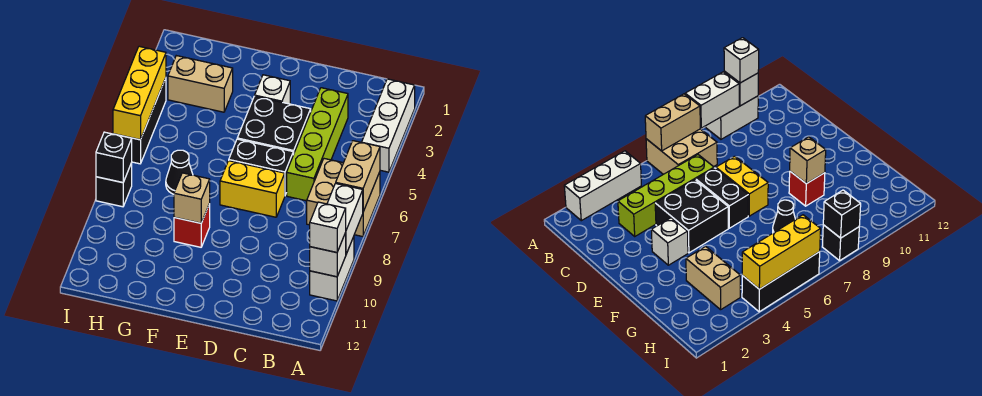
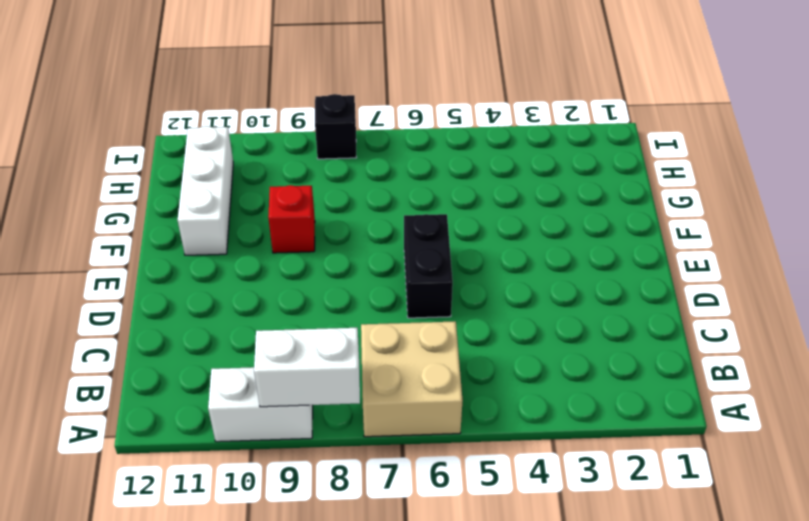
white 1x3 brick [178,126,233,255] -> white 1x3 brick turned to [362,79,415,172]
none -> lime 1x4 brick [287,88,348,201]
none -> black 2x2 brick [237,96,311,155]
none -> yellow 1x2 brick [220,161,285,217]

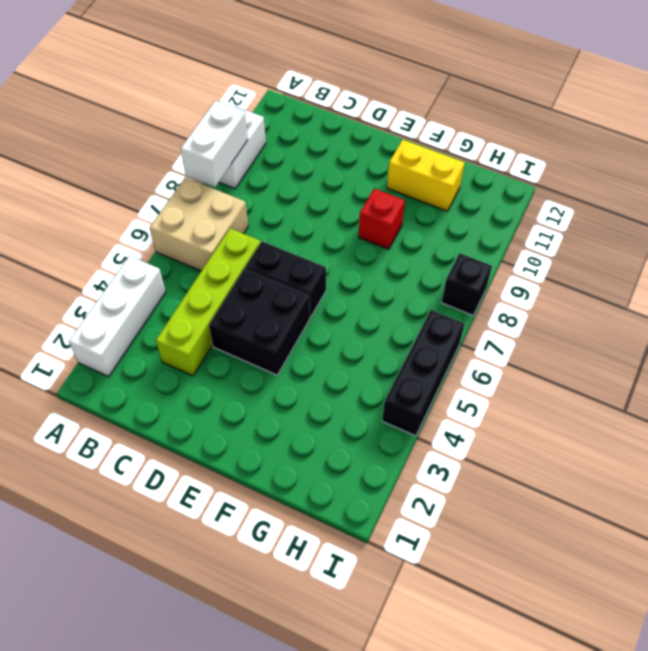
yellow 1x2 brick [387,140,464,211] -> yellow 1x2 brick moved to [220,161,285,217]
none -> white 1x1 brick [255,75,290,104]
none -> tan 1x2 brick [168,56,233,112]
none -> black 1x1 cone [166,150,193,194]

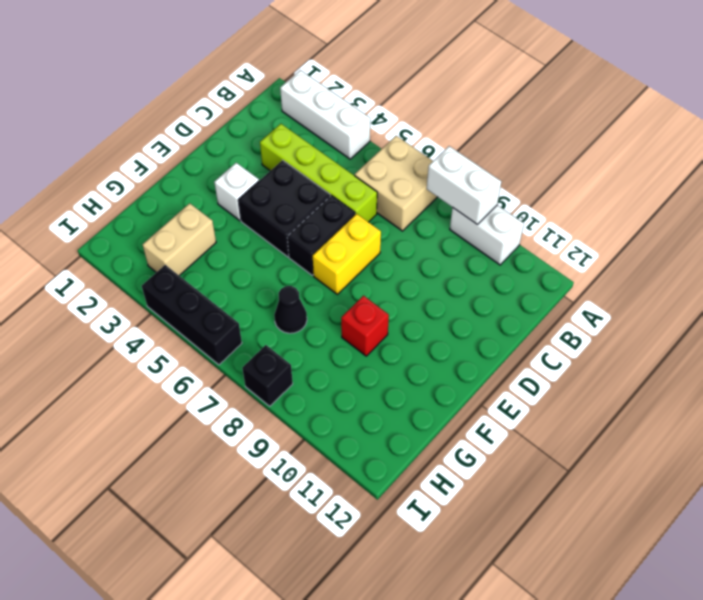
none -> tan 1x2 brick [336,141,380,211]
none -> white 1x1 brick [310,233,346,277]
none -> tan 1x1 brick [174,173,210,223]

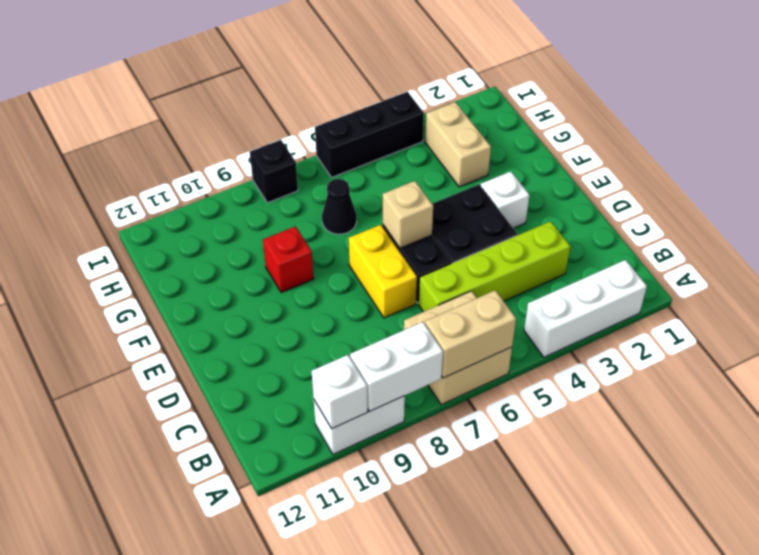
tan 1x1 brick [383,181,433,248] -> tan 1x1 brick moved to [174,173,210,223]
none -> yellow 1x3 brick [113,46,166,140]
none -> black 1x1 brick [96,132,132,183]
none -> white 1x1 brick [310,202,346,252]

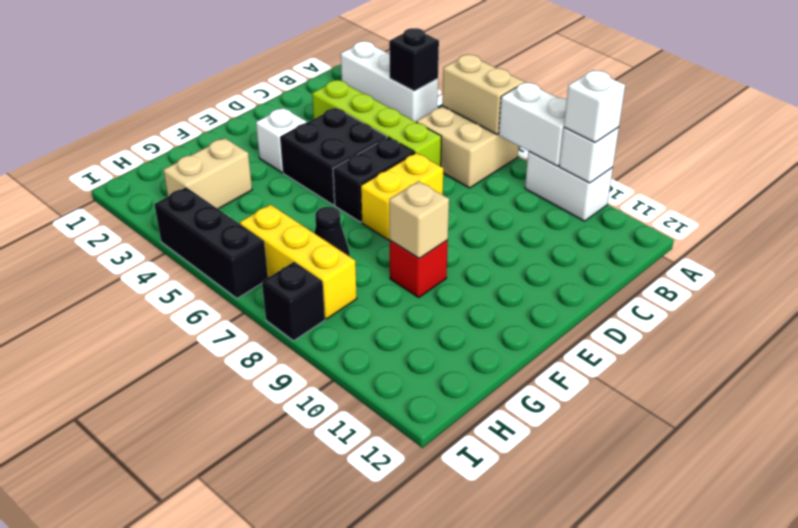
black 1x1 brick [389,28,439,91] -> black 1x1 brick moved to [96,132,132,183]
yellow 1x3 brick [240,205,357,319] -> yellow 1x3 brick moved to [113,46,166,140]

